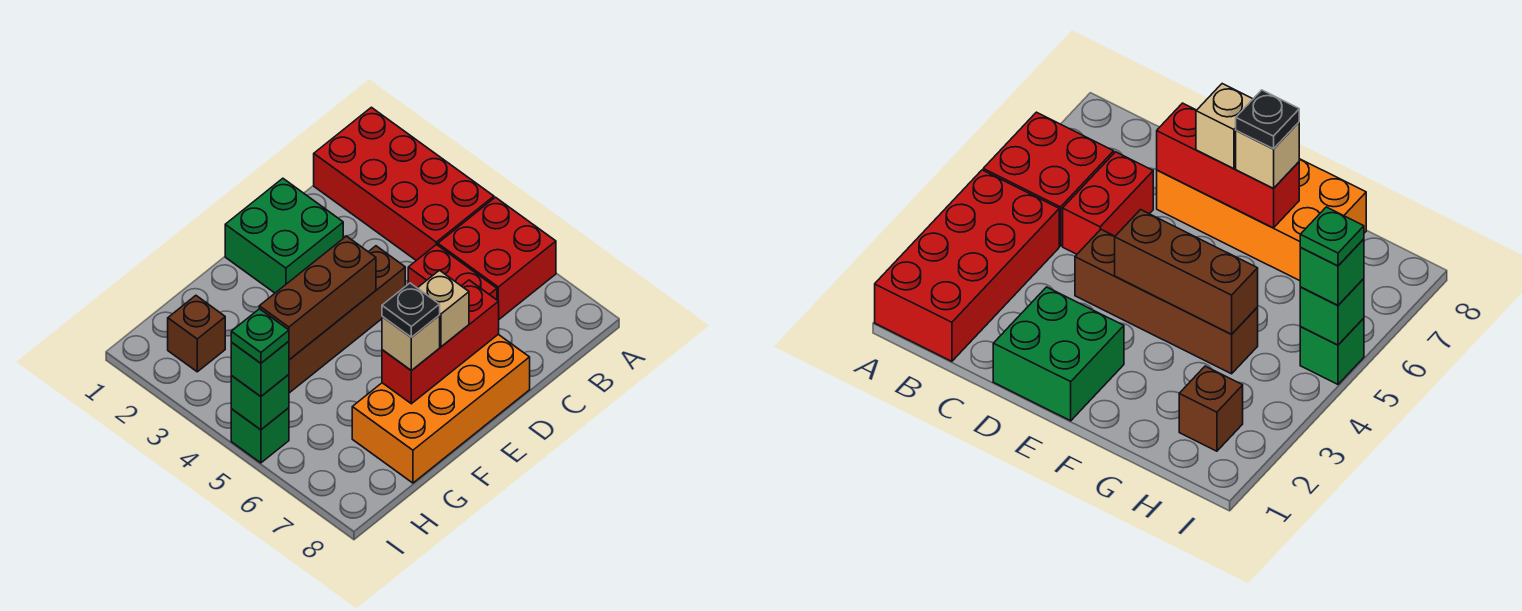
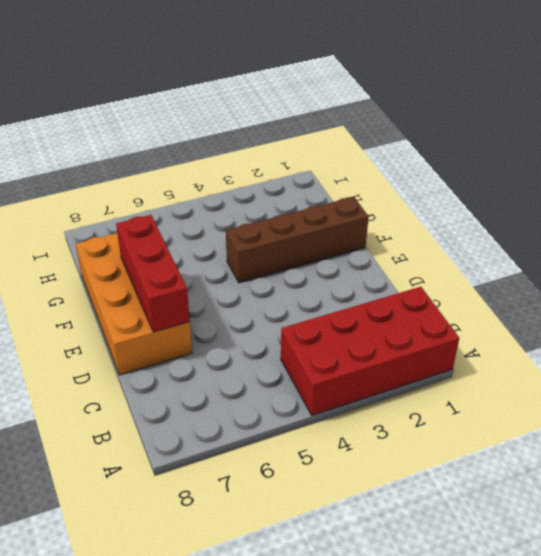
brown 1x4 brick [226,197,369,283] -> brown 1x4 brick turned to [289,246,405,393]
none -> red 2x2 brick [438,197,556,319]
none -> red 1x2 brick [408,245,497,300]
none -> green 2x2 brick [225,178,343,293]

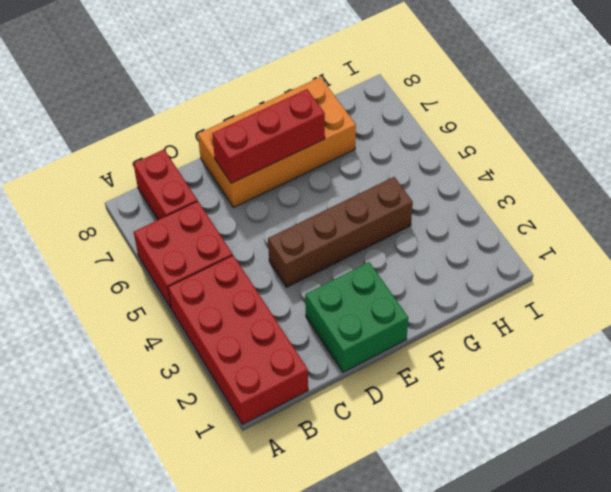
red 1x2 brick [134,150,197,220] -> red 1x2 brick moved to [408,245,497,300]
none -> brown 1x1 brick [168,296,225,372]
none -> green 1x1 brick [231,408,289,463]
none -> brown 1x3 brick [259,236,376,360]

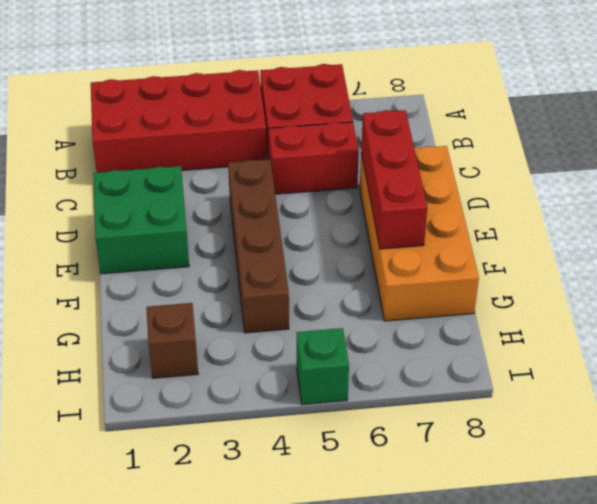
none -> brown 1x3 brick [259,236,376,360]
none -> green 1x1 brick [231,375,289,430]
none -> tan 1x1 brick [418,270,469,347]

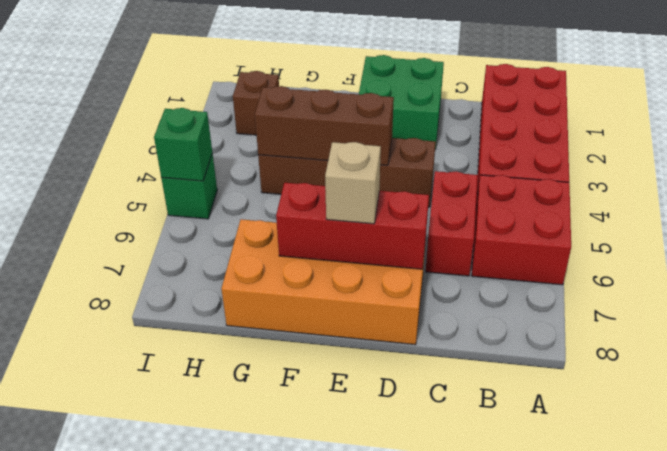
none -> tan 1x1 brick [382,316,440,371]
none -> green 1x1 brick [231,341,289,396]
none -> black 1x1 plate [382,283,440,337]

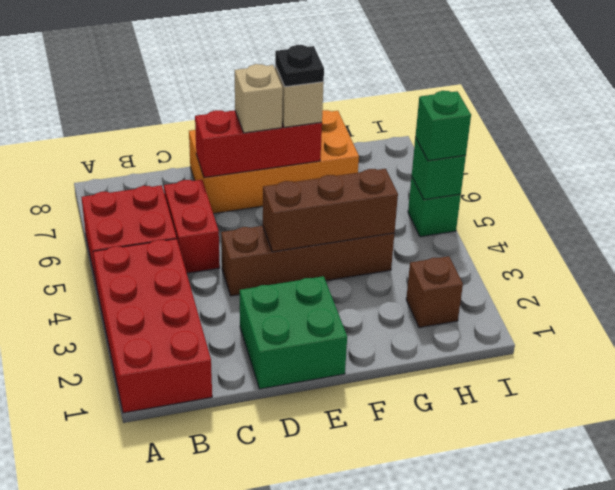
none -> green 1x1 plate [231,309,289,363]

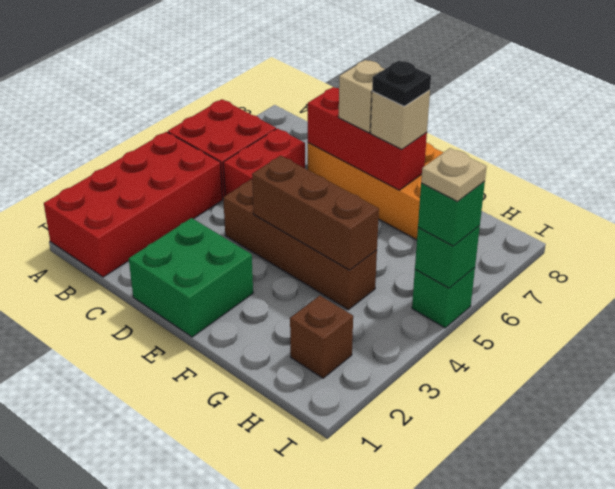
tan 1x1 plate [421,148,487,201] -> green 1x1 plate [231,309,289,363]

